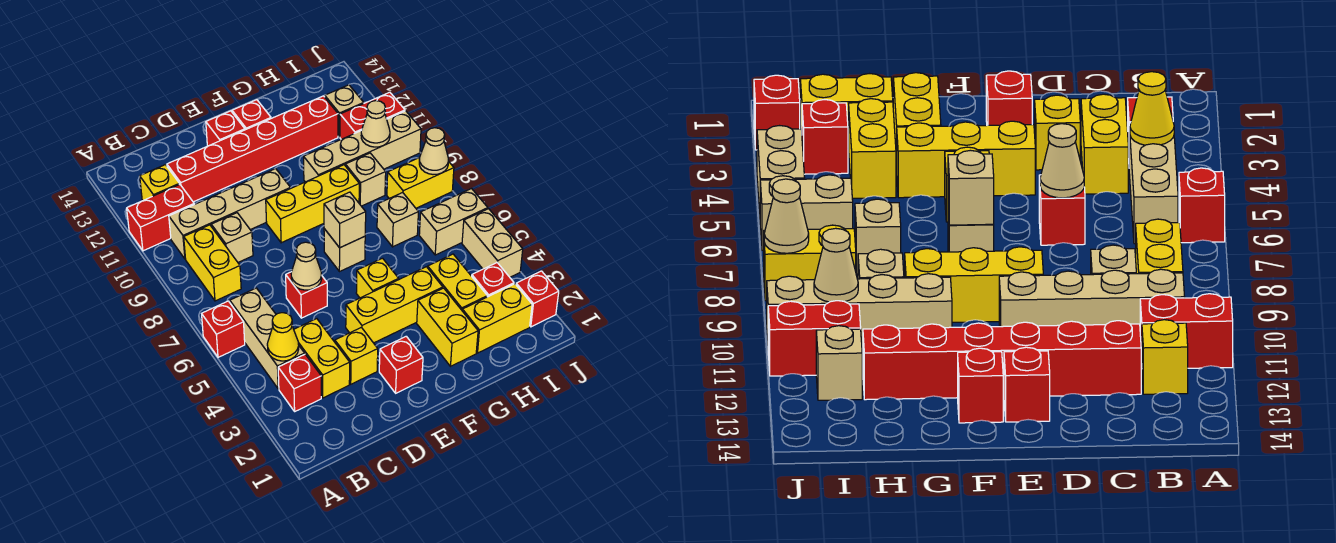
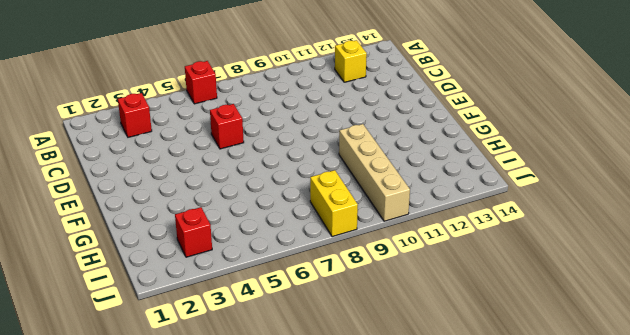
none -> red 1x2 brick [127,184,194,251]
none -> tan 1x3 brick [230,288,305,389]
none -> yellow 1x2 brick [184,225,241,301]
none -> tan 1x4 brick [169,169,291,259]

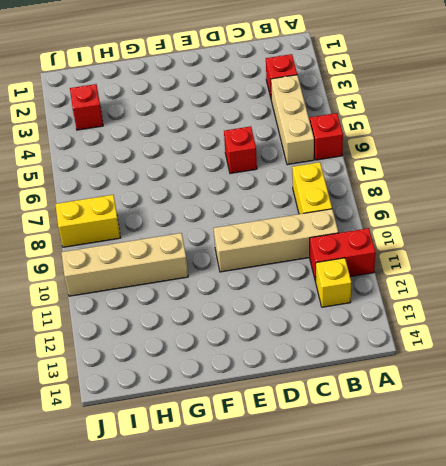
none -> yellow 1x2 brick [294,319,350,398]
none -> tan 1x1 brick [211,213,253,262]
none -> red 1x6 brick [167,96,338,202]
none -> yellow 1x1 brick [335,327,378,384]

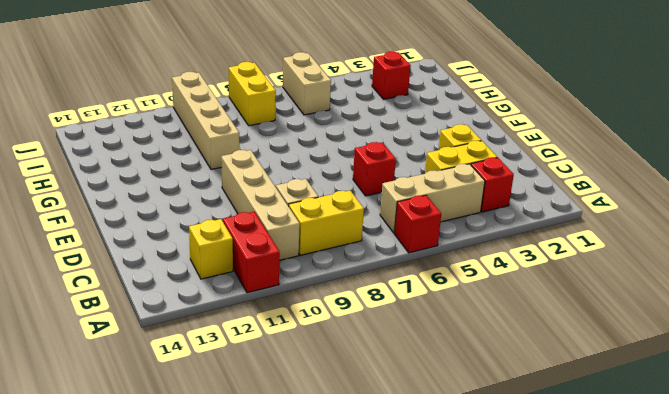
none -> red 1x6 brick [167,96,338,202]
none -> red 1x1 brick [379,336,423,393]
none -> yellow 1x3 brick [346,267,443,343]
none -> yellow 1x3 brick [266,165,359,243]

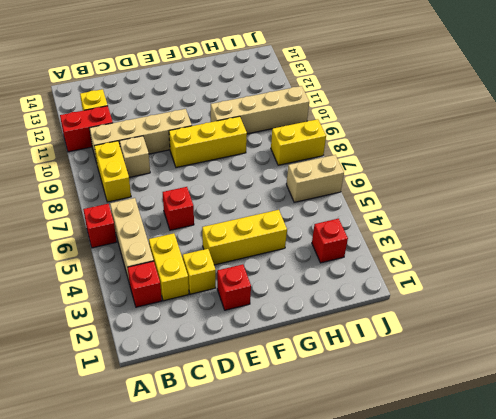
none -> red 1x6 brick [167,96,338,202]
none -> red 1x1 brick [206,111,245,146]
none -> yellow 1x1 brick [356,258,399,298]
none -> tan 1x1 brick [324,229,365,272]

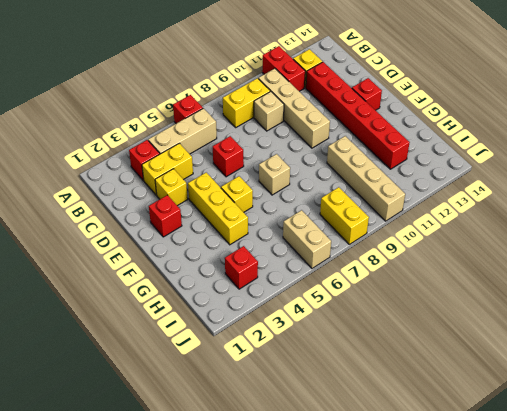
none -> yellow 1x3 brick [266,165,359,243]
none -> red 1x1 brick [232,100,271,130]
none -> yellow 1x2 brick [417,288,478,366]
none -> yellow 1x2 brick [462,284,532,353]

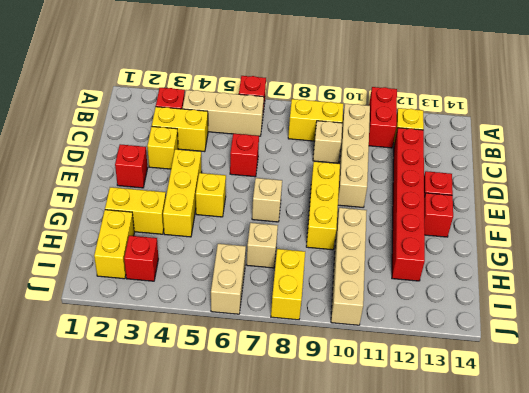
none -> yellow 1x2 brick [428,254,487,310]
none -> tan 1x1 brick [345,153,386,206]
none -> red 1x2 brick [340,92,405,139]
none -> tan 1x1 brick [325,85,364,137]

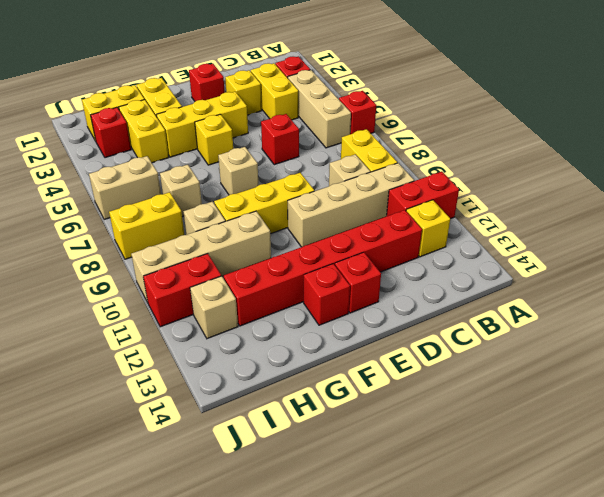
none -> red 1x1 brick [516,271,559,327]
none -> tan 1x2 brick [462,209,523,277]
none -> yellow 1x1 cone [267,313,299,361]
none -> tan 1x1 cone [291,242,322,290]

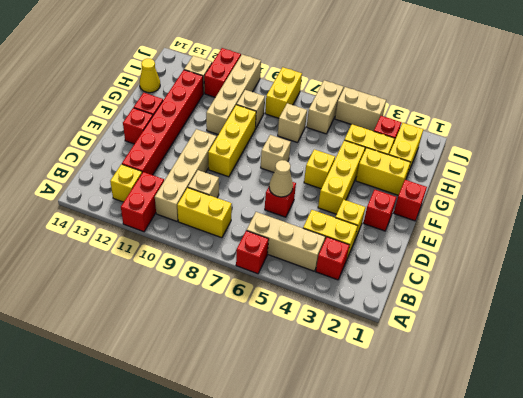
red 1x1 brick [394,180,427,221] -> red 1x1 brick moved to [516,271,559,327]
yellow 1x1 cone [140,59,160,93] -> yellow 1x1 cone moved to [267,313,299,361]
none -> tan 1x1 brick [324,192,366,248]
none -> tan 1x1 cone [361,101,390,147]
none -> tan 1x1 cone [419,128,449,175]

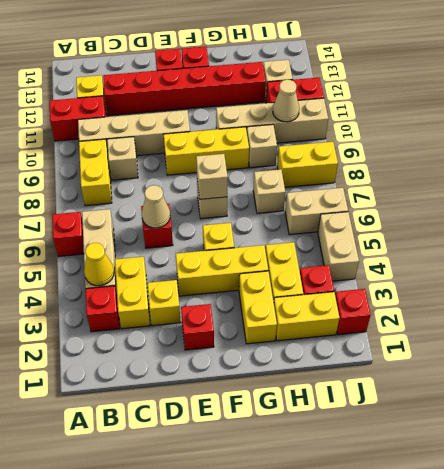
none -> tan 1x1 cone [419,128,449,175]

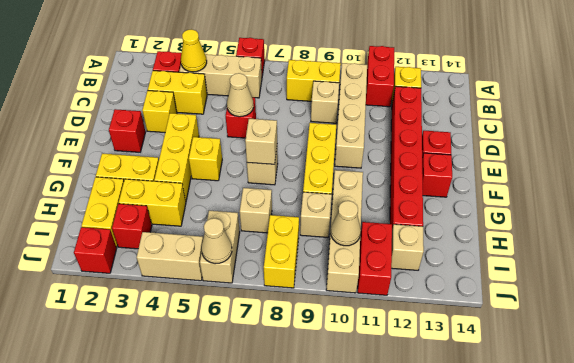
tan 1x1 cone [201,218,232,264] -> tan 1x1 cone moved to [419,128,449,175]

